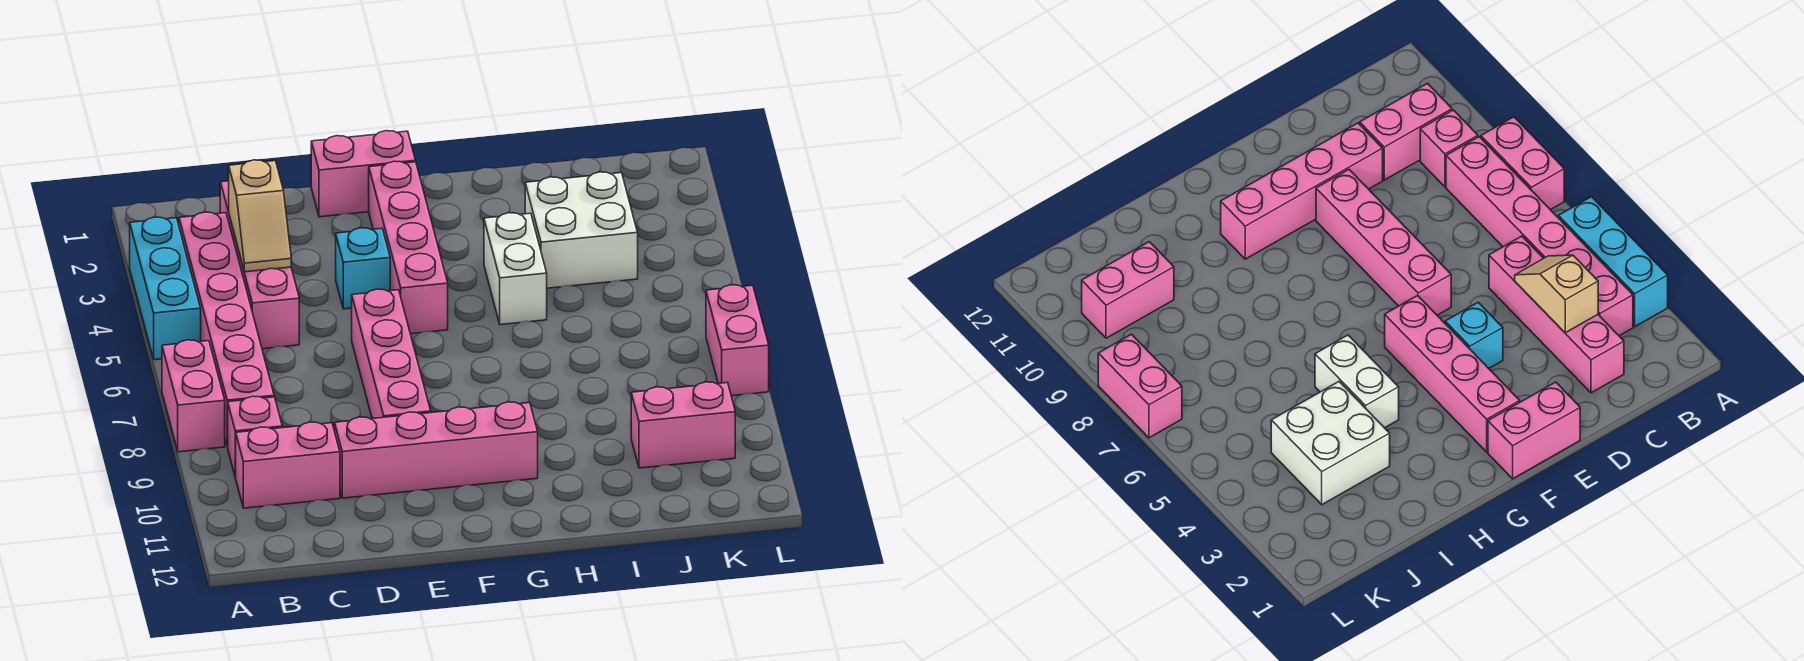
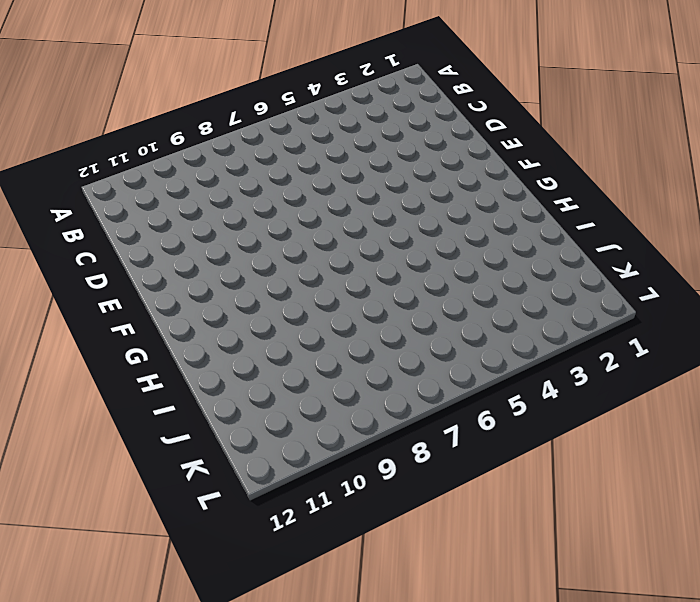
none -> cyan 1x3 brick [130,217,201,360]
none -> pink 1x2 brick [162,340,225,452]
none -> pink 1x6 brick [179,212,274,447]

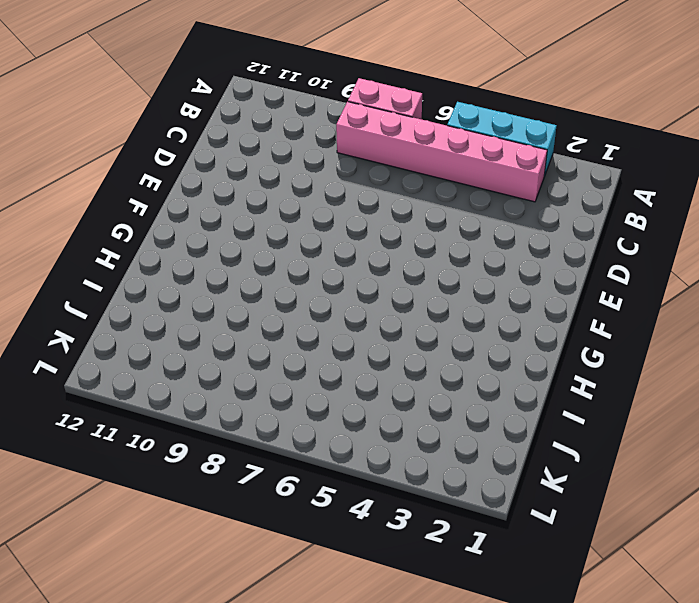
none -> pink 1x1 brick [228,396,282,477]
none -> pink 1x2 brick [235,422,340,508]
none -> pink 1x4 brick [220,181,299,349]

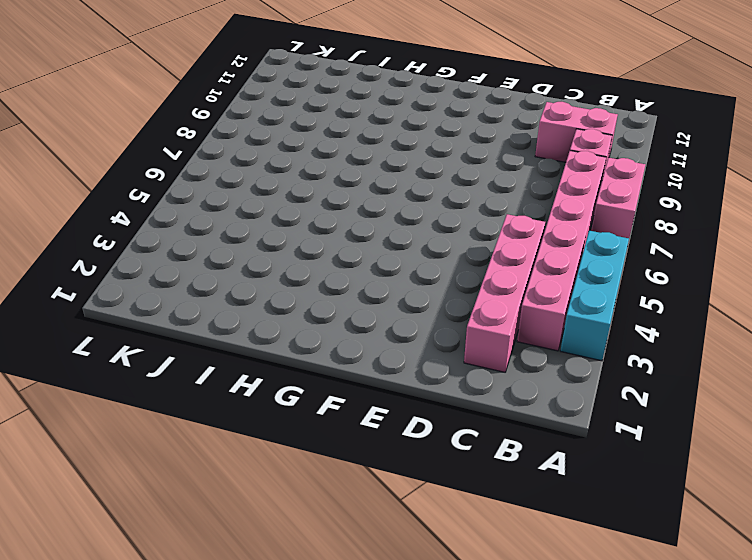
none -> pink 1x4 brick [335,402,538,498]
none -> pink 1x2 brick [311,131,416,217]
none -> cyan 1x1 brick [336,228,390,309]

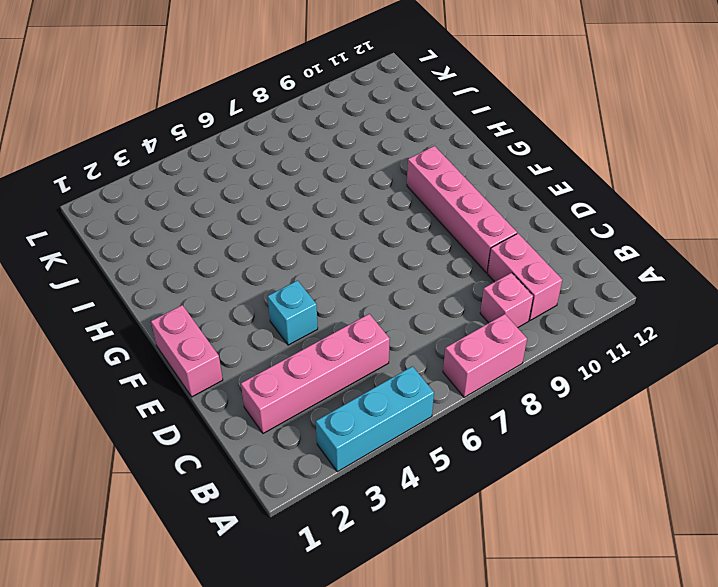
none -> pink 1x6 brick [179,212,274,447]
none -> pink 1x4 brick [352,289,431,419]
none -> pink 1x4 brick [369,161,448,334]

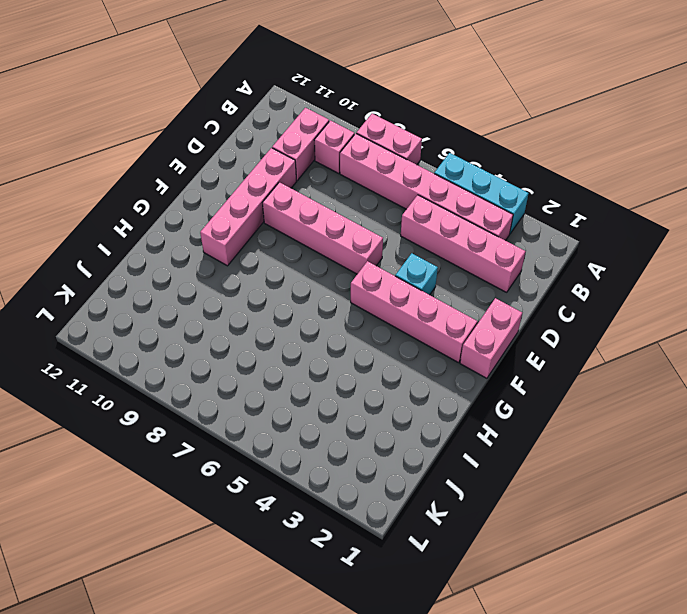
none -> white 1x2 brick [484,213,547,325]
none -> white 2x2 brick [525,172,638,288]
none -> pink 1x2 brick [631,382,735,468]

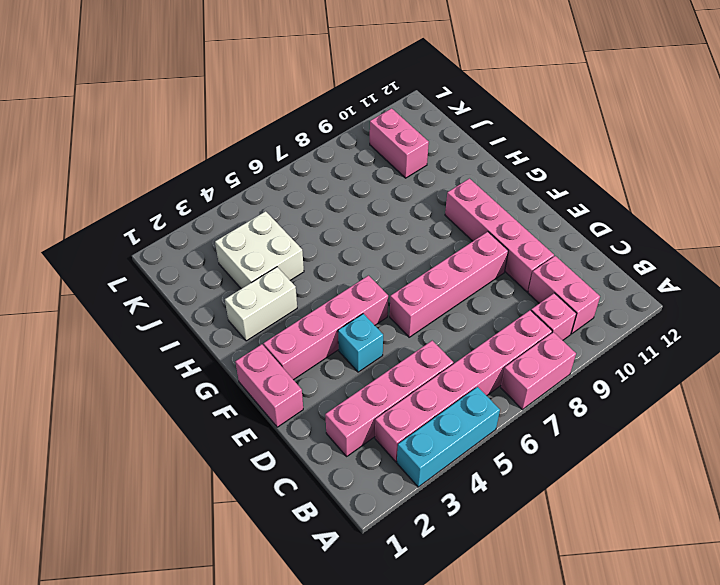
white 1x2 brick [225,267,297,341] -> white 1x2 brick moved to [484,213,547,325]
none -> pink 1x2 brick [706,285,769,396]
none -> tan 1x2 slope [229,160,291,272]

